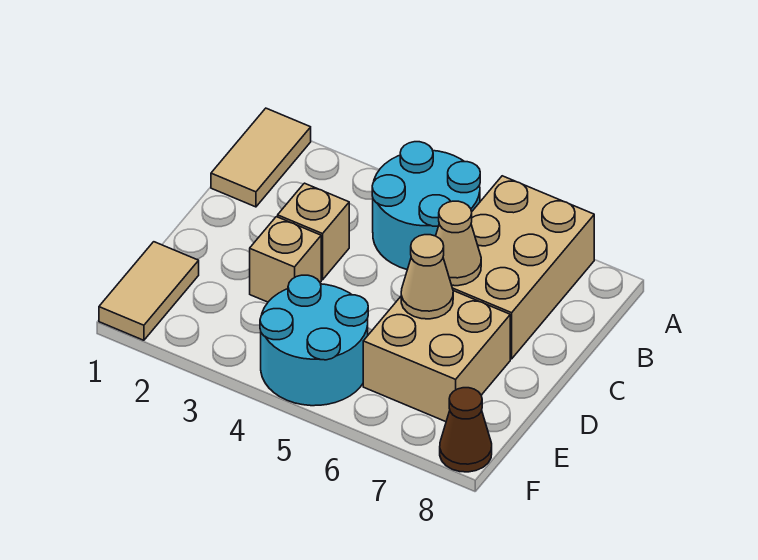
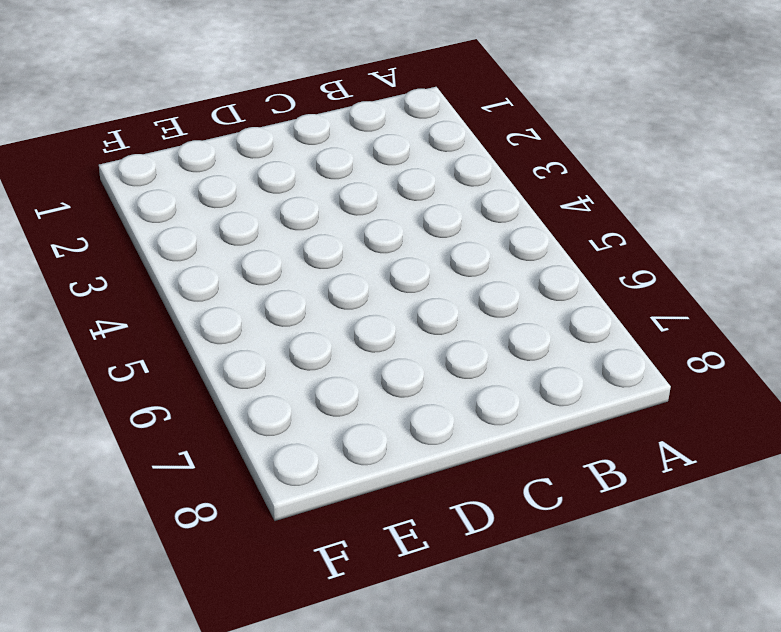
none -> tan 1x2 tile [211,108,311,207]
none -> cyan 2x2 round brick [372,142,480,270]

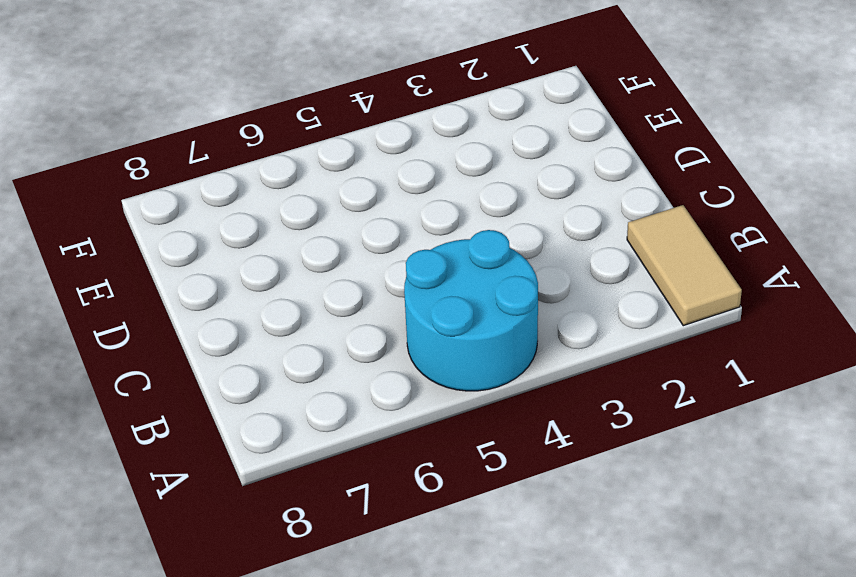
none -> tan 2x3 brick [452,176,594,359]
none -> tan 1x1 brick [278,183,349,280]

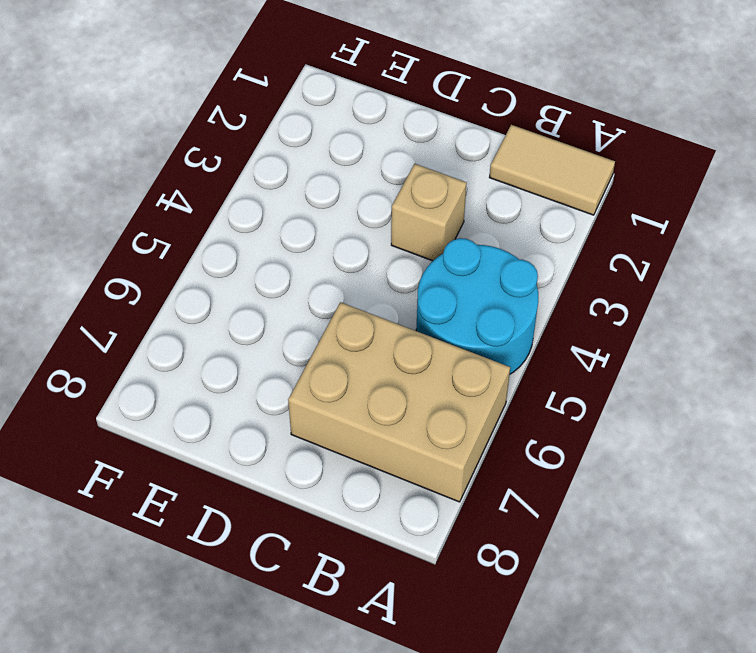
none -> tan 1x1 brick [250,217,321,302]
none -> tan 2x2 brick [363,291,510,422]

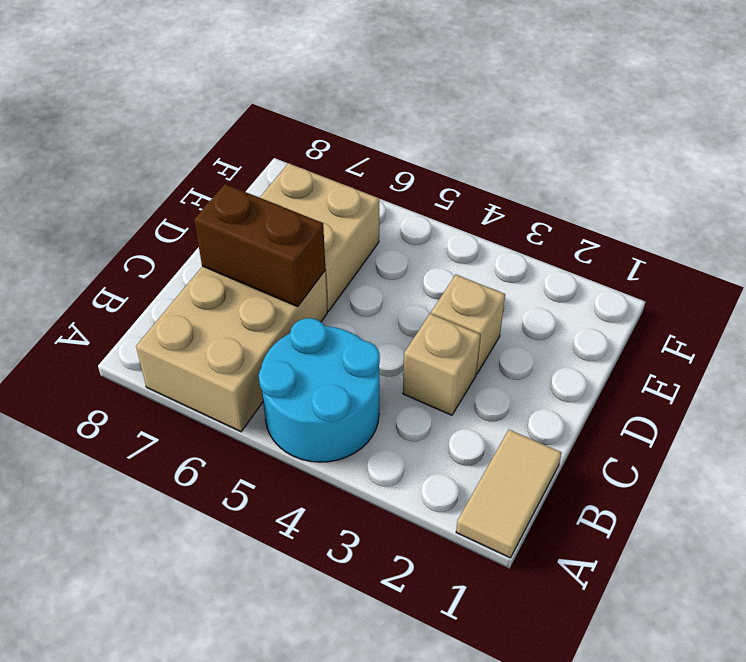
brown 1x2 brick [194,184,325,307] -> tan 1x1 cone [436,201,481,286]
none -> tan 1x2 tile [99,242,199,340]
none -> cyan 2x2 round brick [260,275,368,406]

